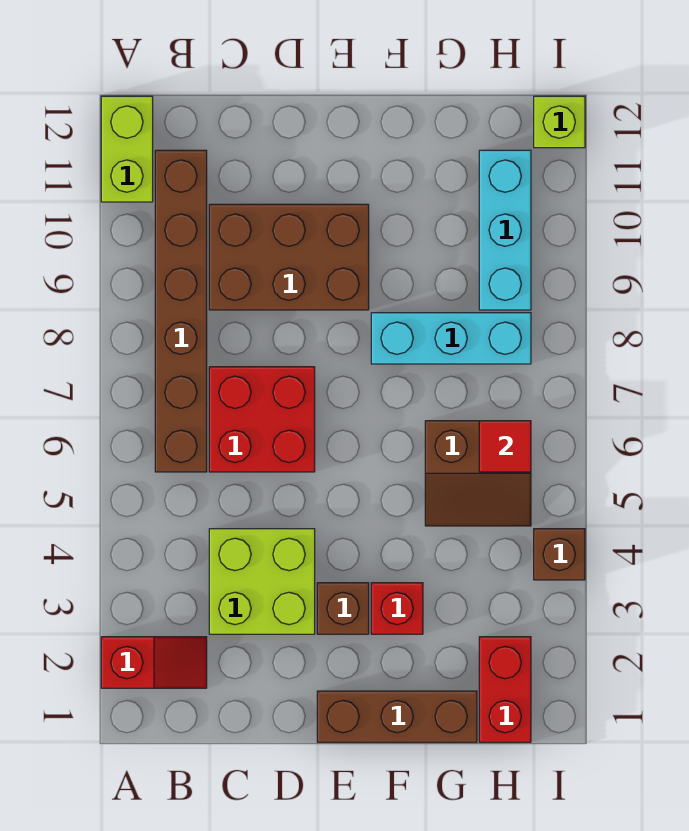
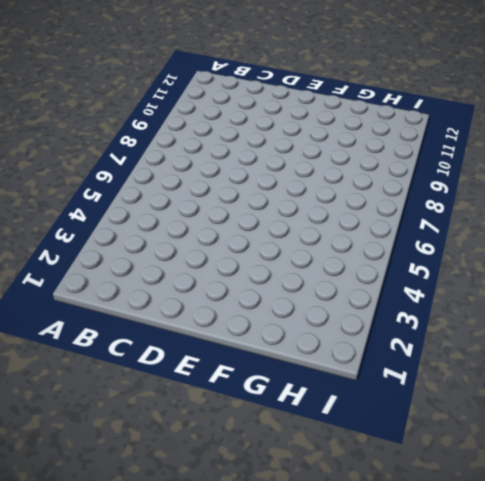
none -> red 1x2 slope [101,637,207,688]
none -> lime 1x2 brick [101,96,153,202]
none -> brown 1x6 brick [155,150,207,472]

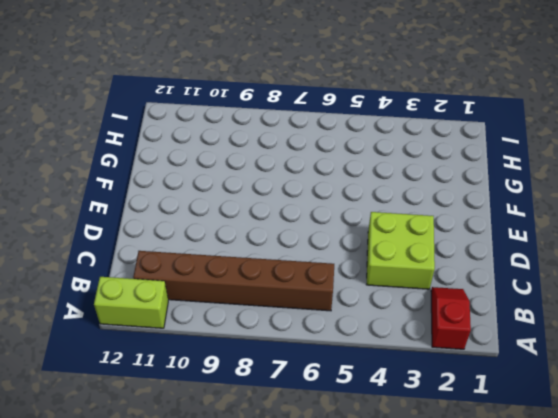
none -> red 2x2 brick [209,367,315,472]
none -> brown 2x3 brick [209,204,369,310]
none -> brown 1x3 brick [317,691,477,742]

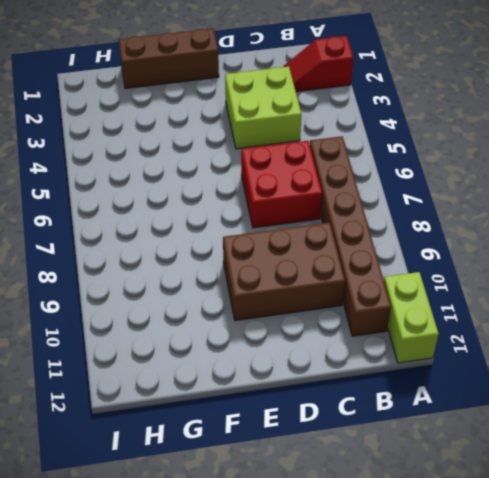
none -> brown 1x1 brick [317,583,369,634]
none -> red 1x1 brick [371,583,423,634]
none -> cyan 1x3 brick [371,313,531,364]

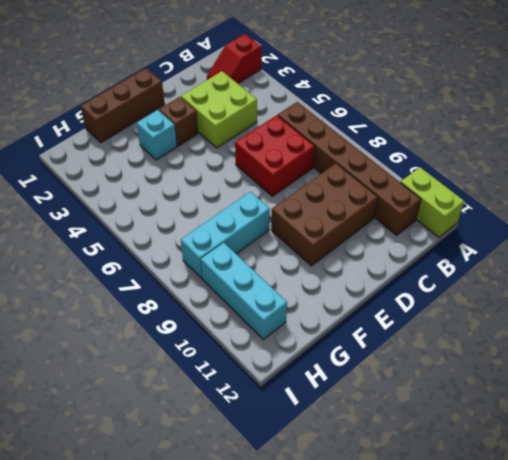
cyan 1x1 brick [137,110,177,160] -> red 1x1 brick [371,583,423,634]
none -> brown 2x2 slope [425,421,531,526]
none -> red 1x2 brick [479,637,531,742]
none -> brown 1x1 brick [534,529,585,580]

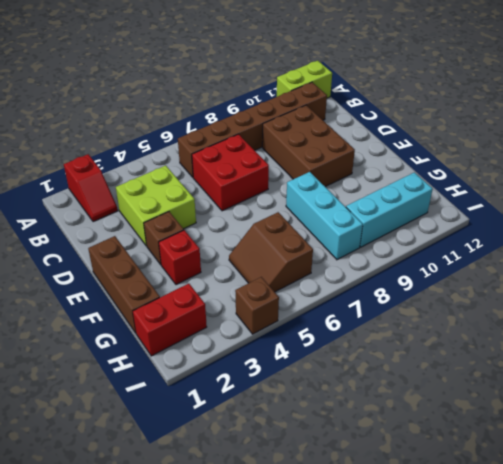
none -> lime 1x1 brick [534,96,585,148]
none -> red 1x1 tile [479,421,531,472]

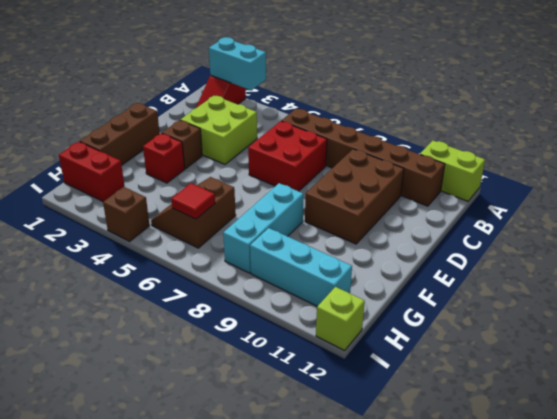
cyan 1x2 brick [209,37,266,90] -> none

